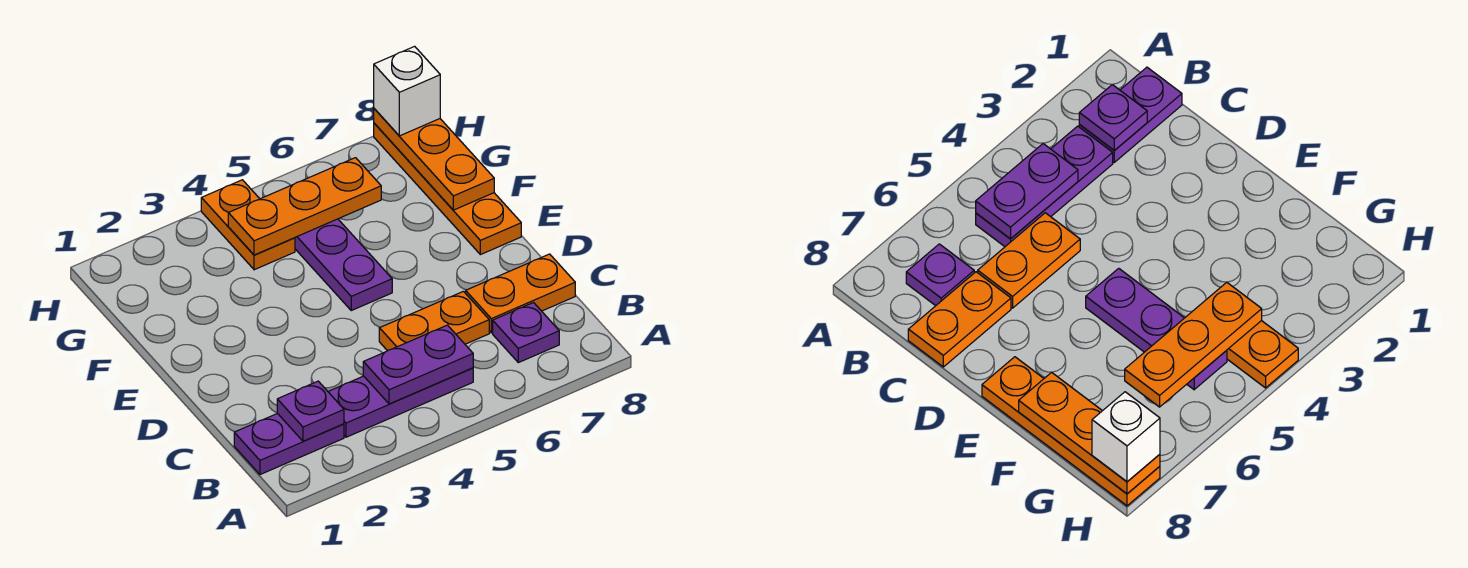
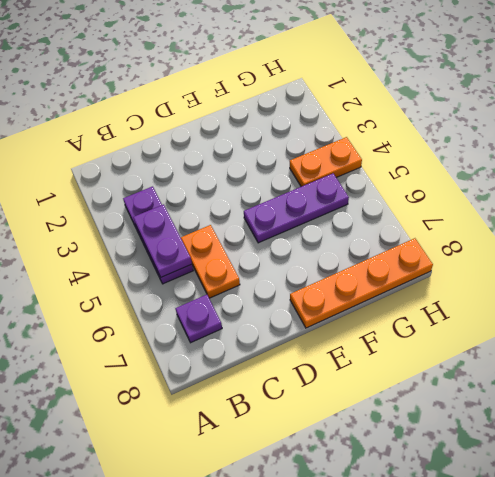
none -> purple 1x2 plate [234,413,344,475]
none -> orange 1x2 plate [466,254,575,333]
none -> purple 1x1 plate [277,381,344,441]

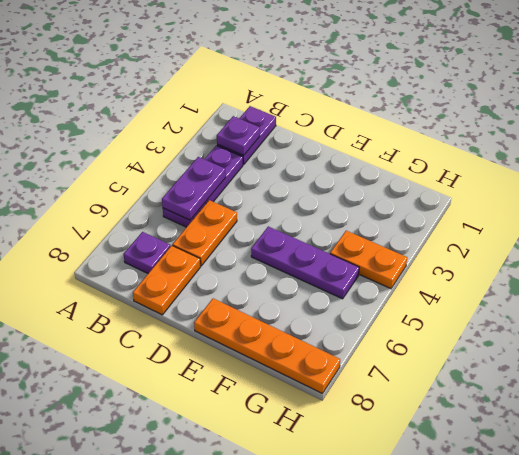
none -> orange 1x3 plate [374,109,494,210]
none -> orange 1x3 plate [228,158,381,255]
none -> white 1x1 brick [374,46,440,136]

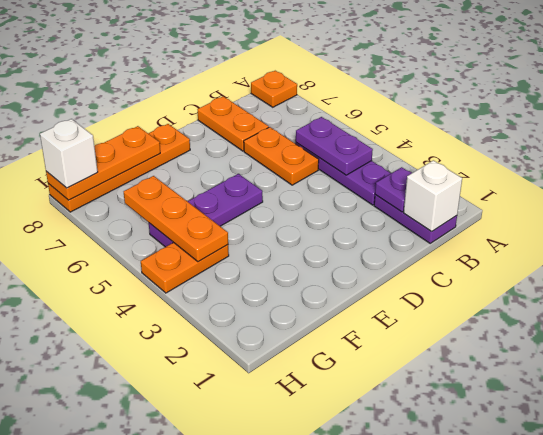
orange 1x1 plate [251,71,297,107] -> none
white 1x1 brick [404,160,462,231] -> none
none -> purple 1x1 plate [493,303,559,363]

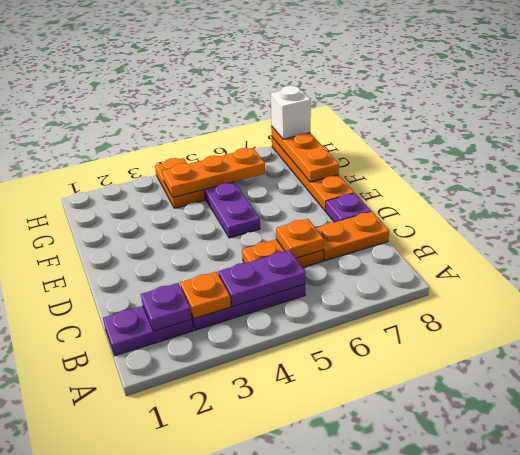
orange 1x1 plate [180,272,231,319] -> none
orange 1x1 plate [276,219,324,258] -> none
purple 1x1 plate [326,193,371,222] -> purple 1x1 plate moved to [493,303,559,363]

